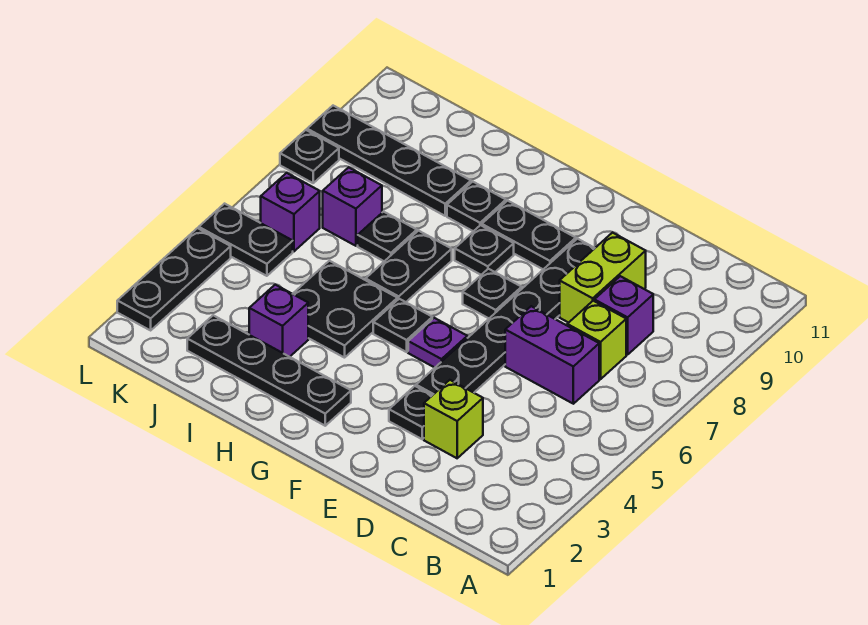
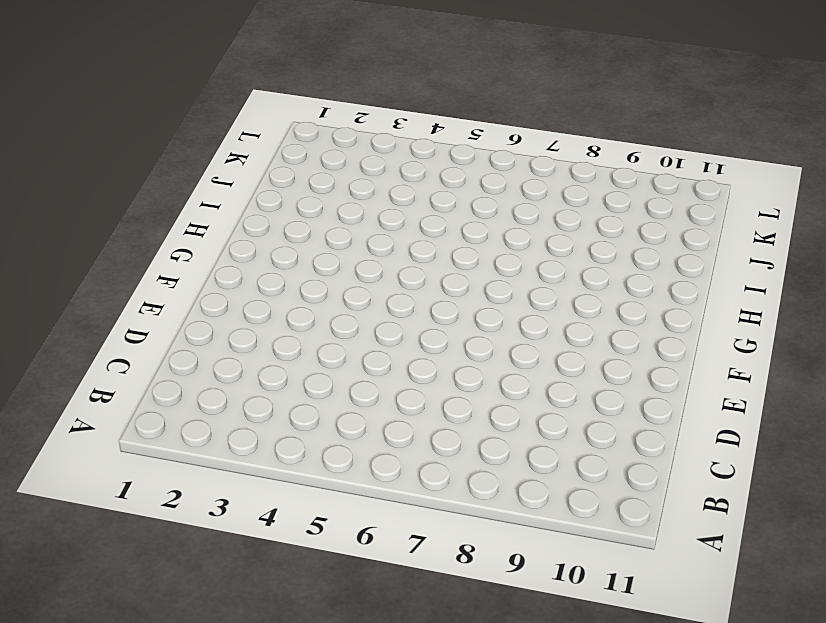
none -> purple 1x2 brick [505,306,599,404]
none -> lime 1x1 brick [567,301,626,379]
none -> purple 1x1 brick [594,276,653,355]

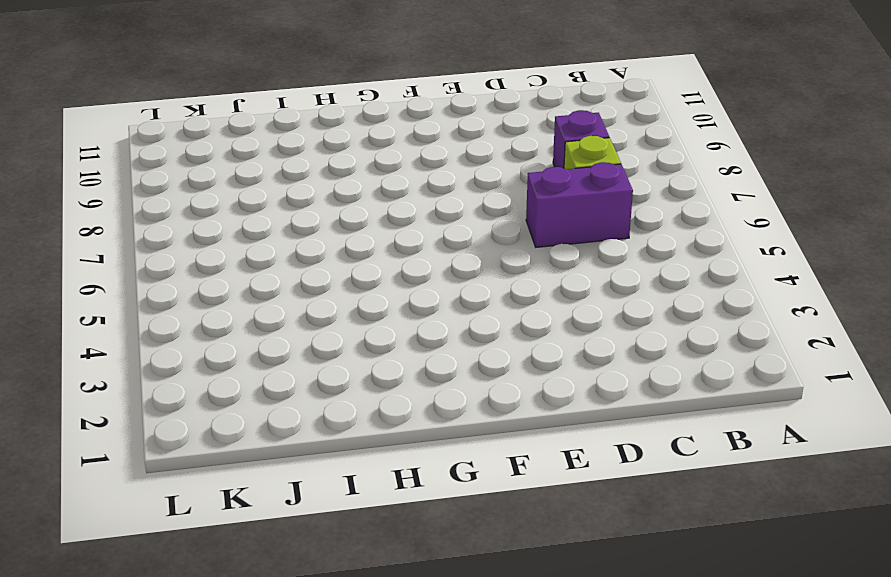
none -> lime 1x1 brick [424,380,483,458]
none -> lime 1x2 brick [560,232,646,323]
none -> black 1x1 plate [389,386,432,439]

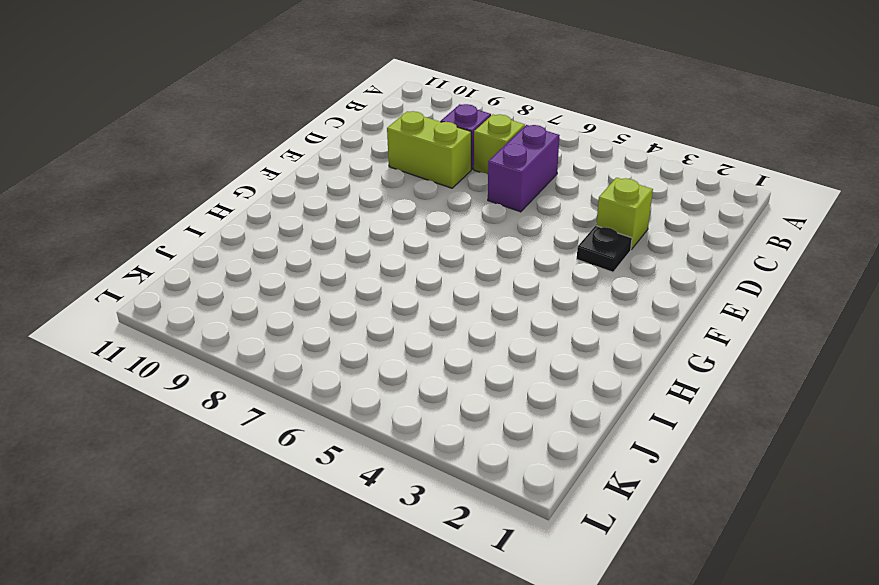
none -> black 1x6 plate [416,239,595,395]
none -> purple 1x1 plate [408,318,467,368]
none -> black 1x1 plate [463,269,522,318]

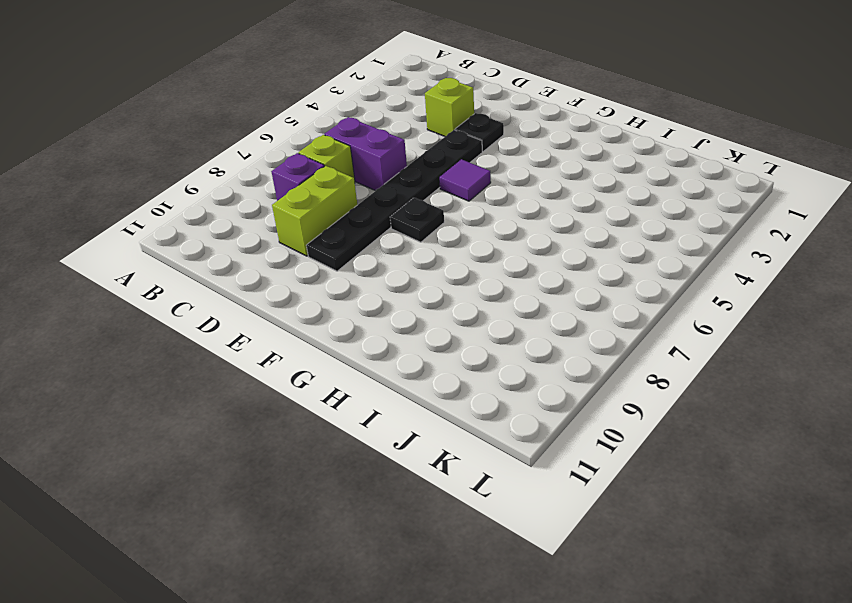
purple 1x1 tile [439,159,491,201] -> purple 1x1 plate [408,318,467,368]
none -> black 1x2 plate [482,201,576,269]
none -> black 1x4 plate [187,315,351,426]
none -> black 1x1 plate [373,299,432,352]

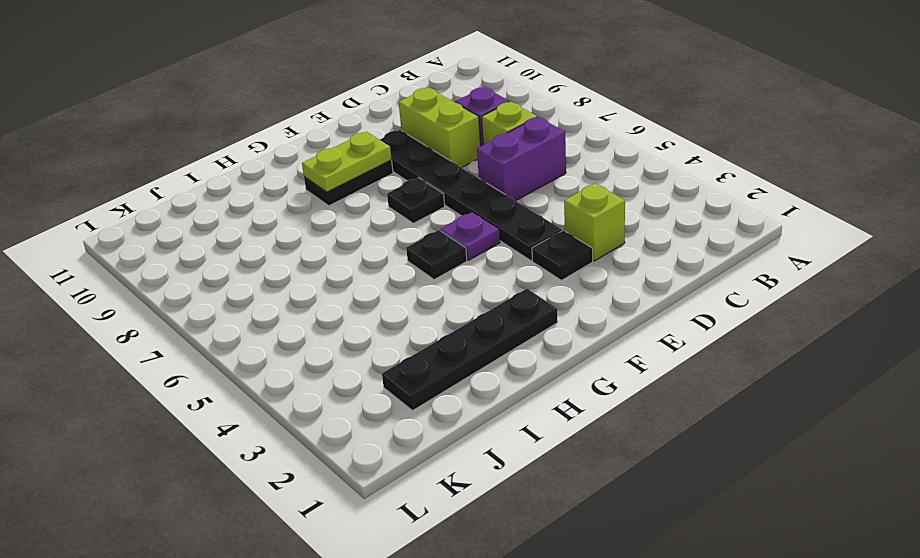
lime 1x2 plate [302,132,392,192] -> none
none -> black 1x1 plate [455,225,514,275]
none -> black 2x2 plate [293,261,398,358]
none -> black 1x2 plate [366,231,452,302]

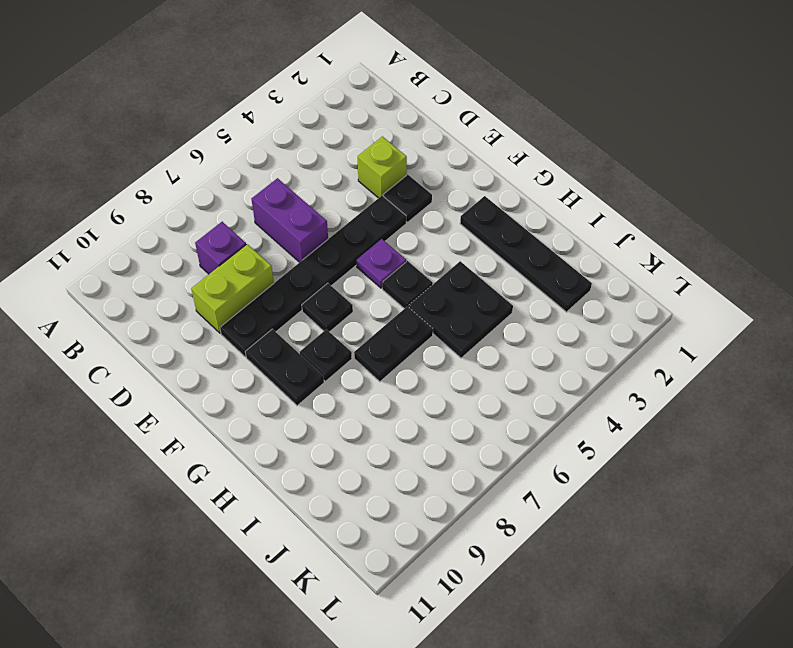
none -> lime 1x1 brick [567,301,626,379]
none -> black 1x1 plate [447,182,506,231]
none -> purple 1x1 brick [249,285,308,357]

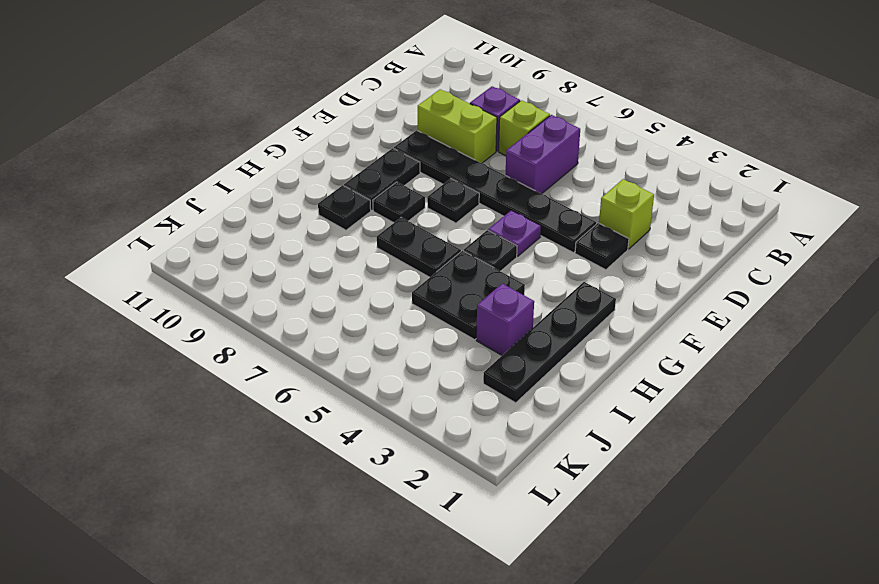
none -> black 1x1 plate [358,212,417,261]
none -> black 1x4 plate [307,106,471,216]
none -> purple 1x1 brick [323,167,382,246]

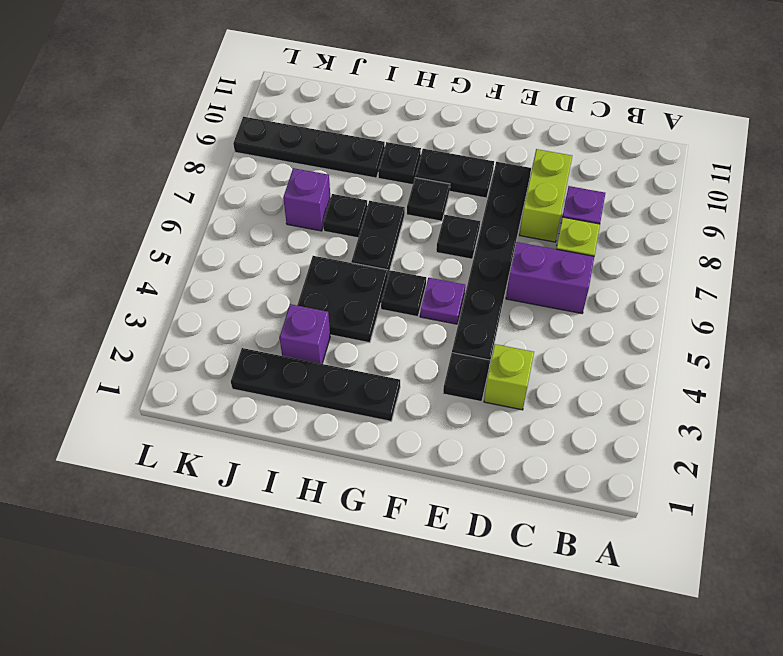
none -> black 1x2 plate [199,204,293,276]
none -> purple 1x1 brick [261,173,320,251]
none -> black 1x3 plate [117,228,231,330]

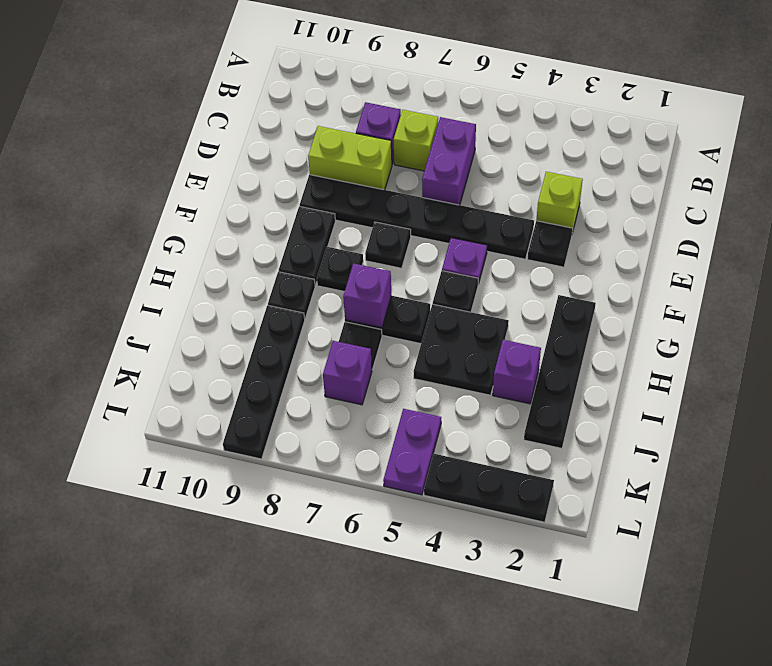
purple 1x1 brick [343,263,391,328] -> purple 1x1 brick moved to [261,173,320,251]
purple 1x2 plate [383,409,441,495] -> black 1x2 plate [199,204,293,276]
none -> black 1x1 plate [280,130,339,183]

